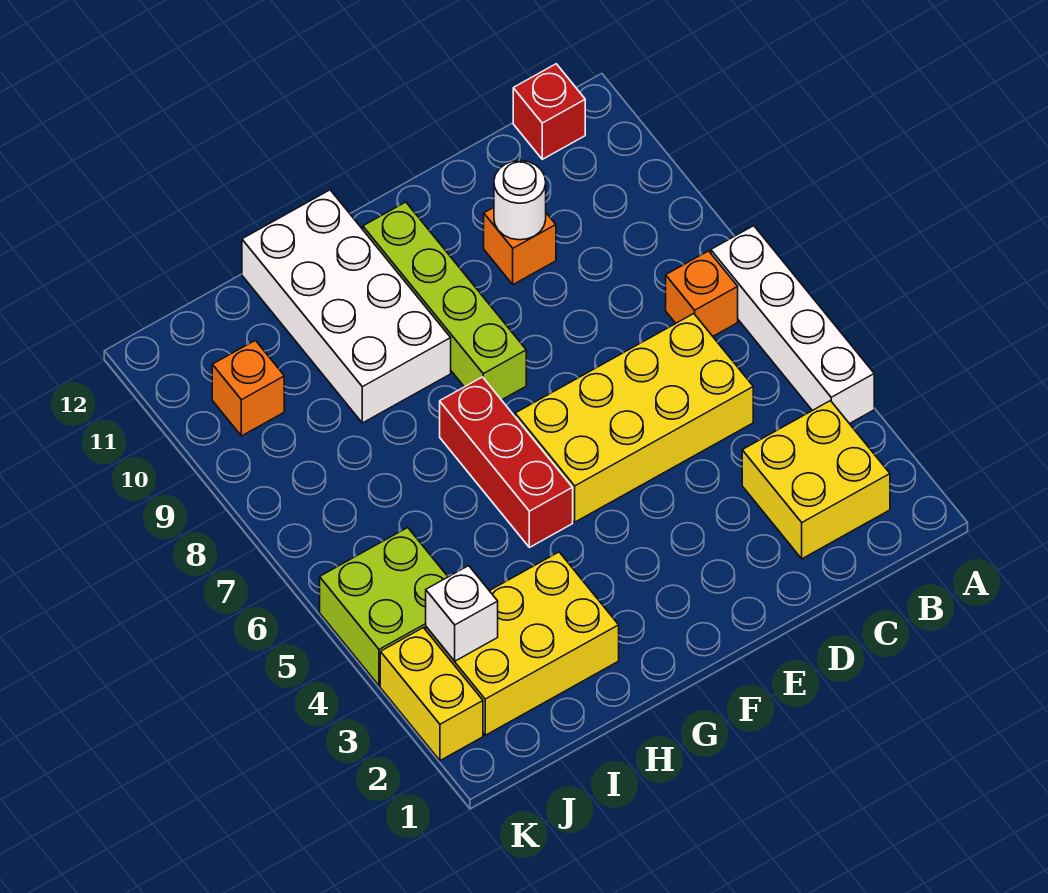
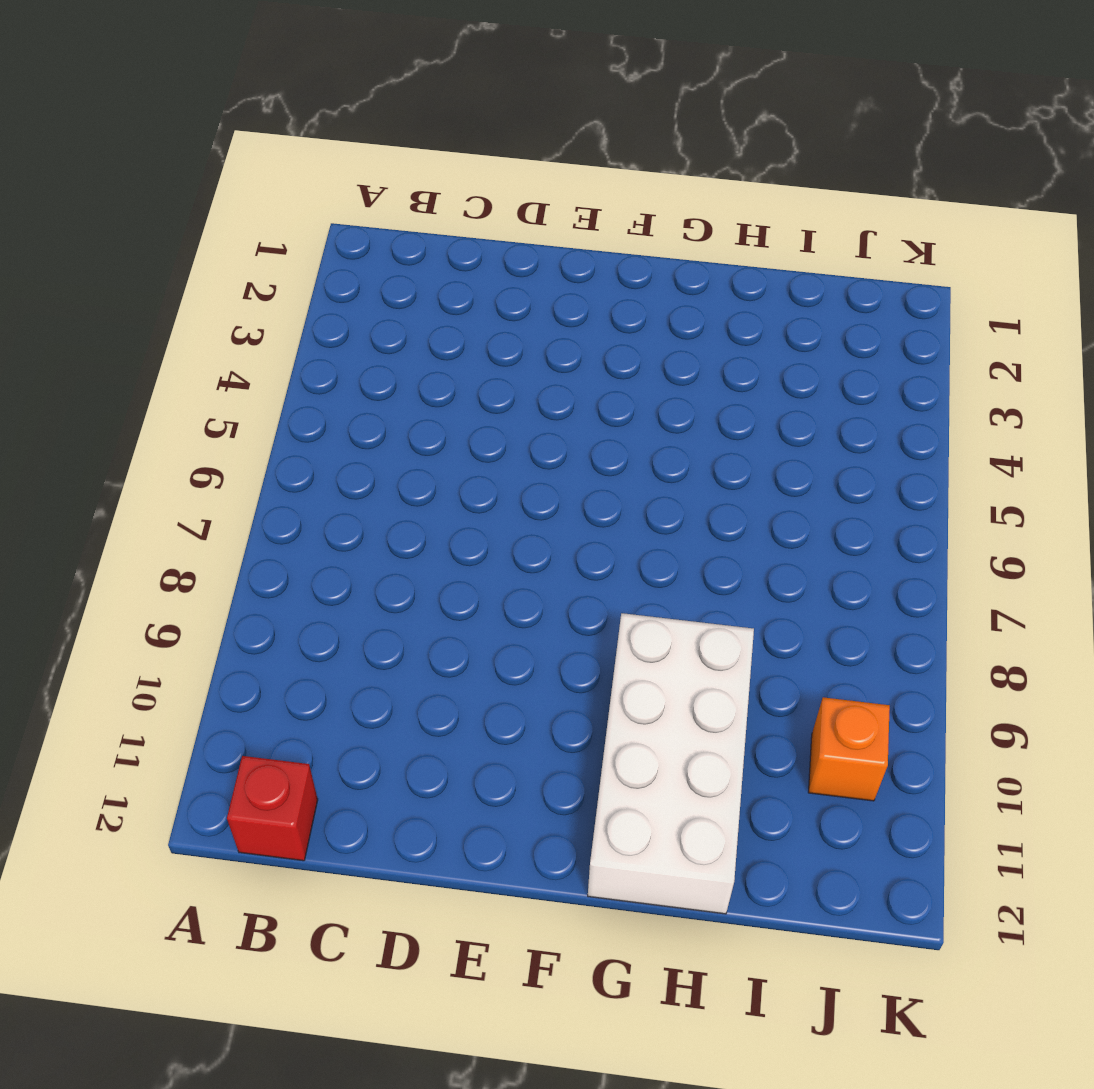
none -> white 1x4 brick [711,226,874,424]
none -> yellow 2x2 brick [742,401,890,559]
none -> orange 1x1 brick [666,251,738,336]

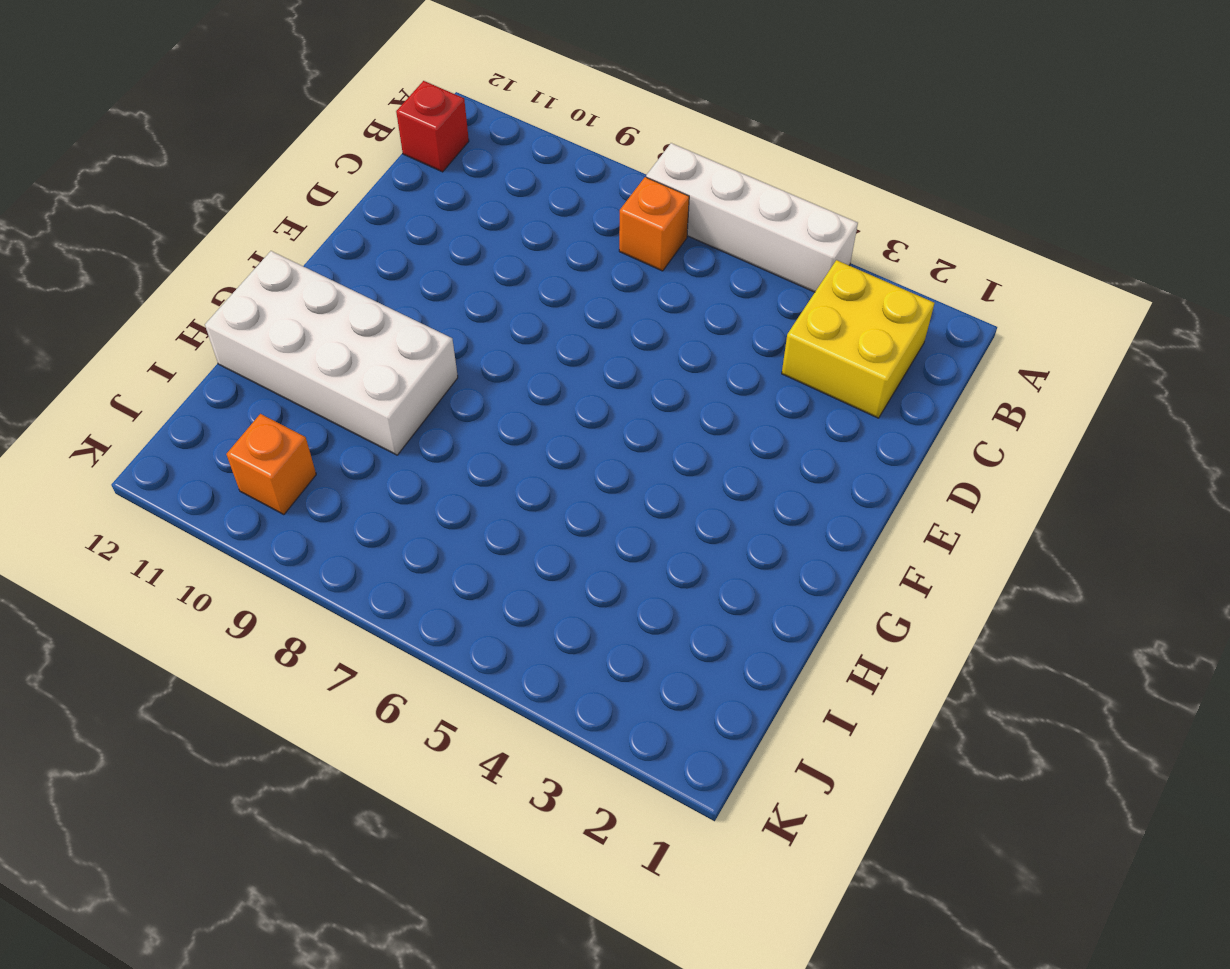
none -> yellow 2x4 brick [515,314,753,522]
none -> orange 1x1 brick [484,208,556,285]
none -> lime 1x4 brick [363,202,526,400]

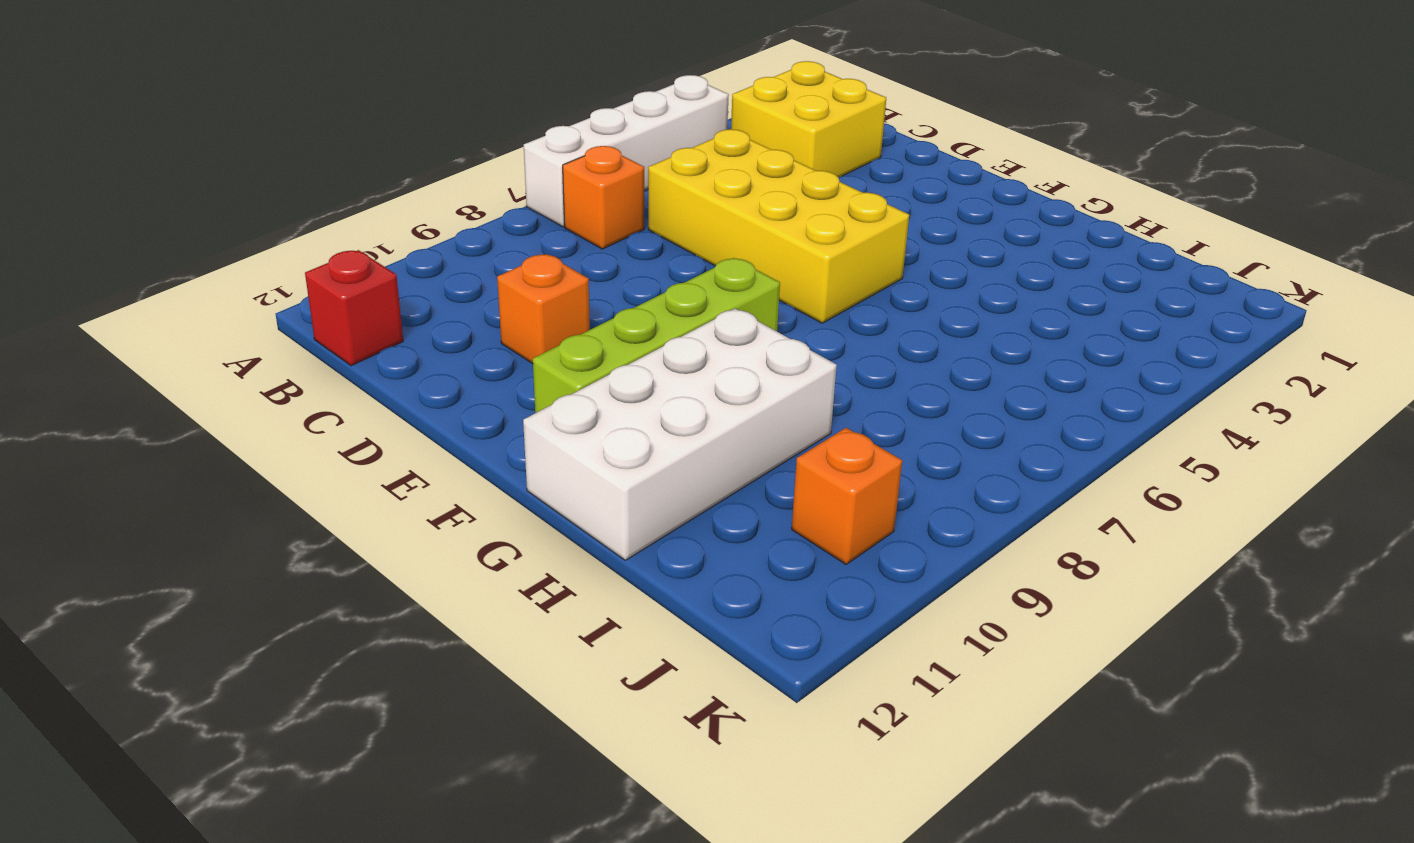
none -> red 1x3 brick [440,377,573,547]
none -> yellow 2x3 brick [426,552,619,735]
none -> lime 2x2 brick [320,528,448,686]

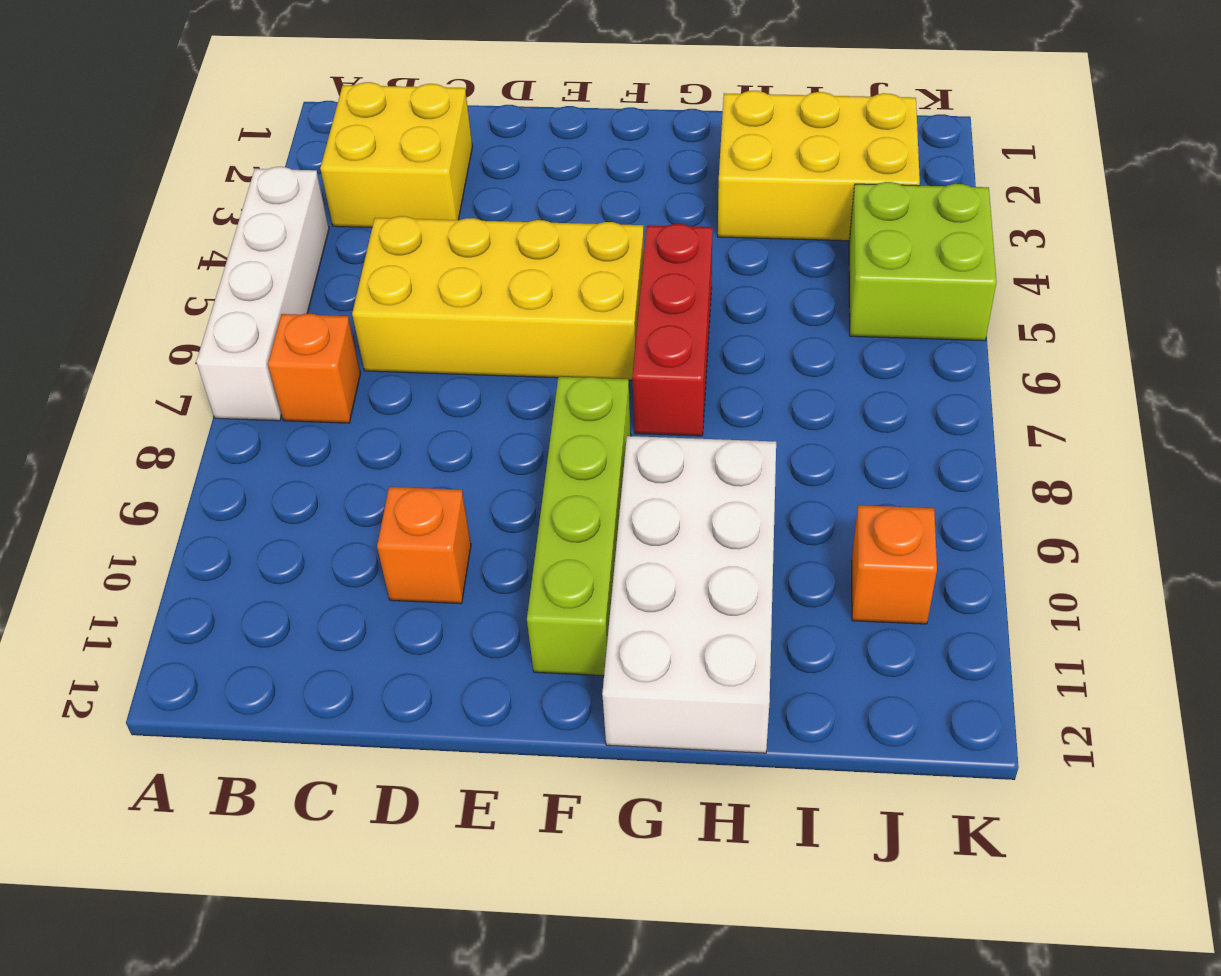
none -> red 1x1 brick [513,64,585,159]
none -> yellow 1x2 brick [380,628,483,761]
none -> white 1x1 round brick [494,161,546,240]

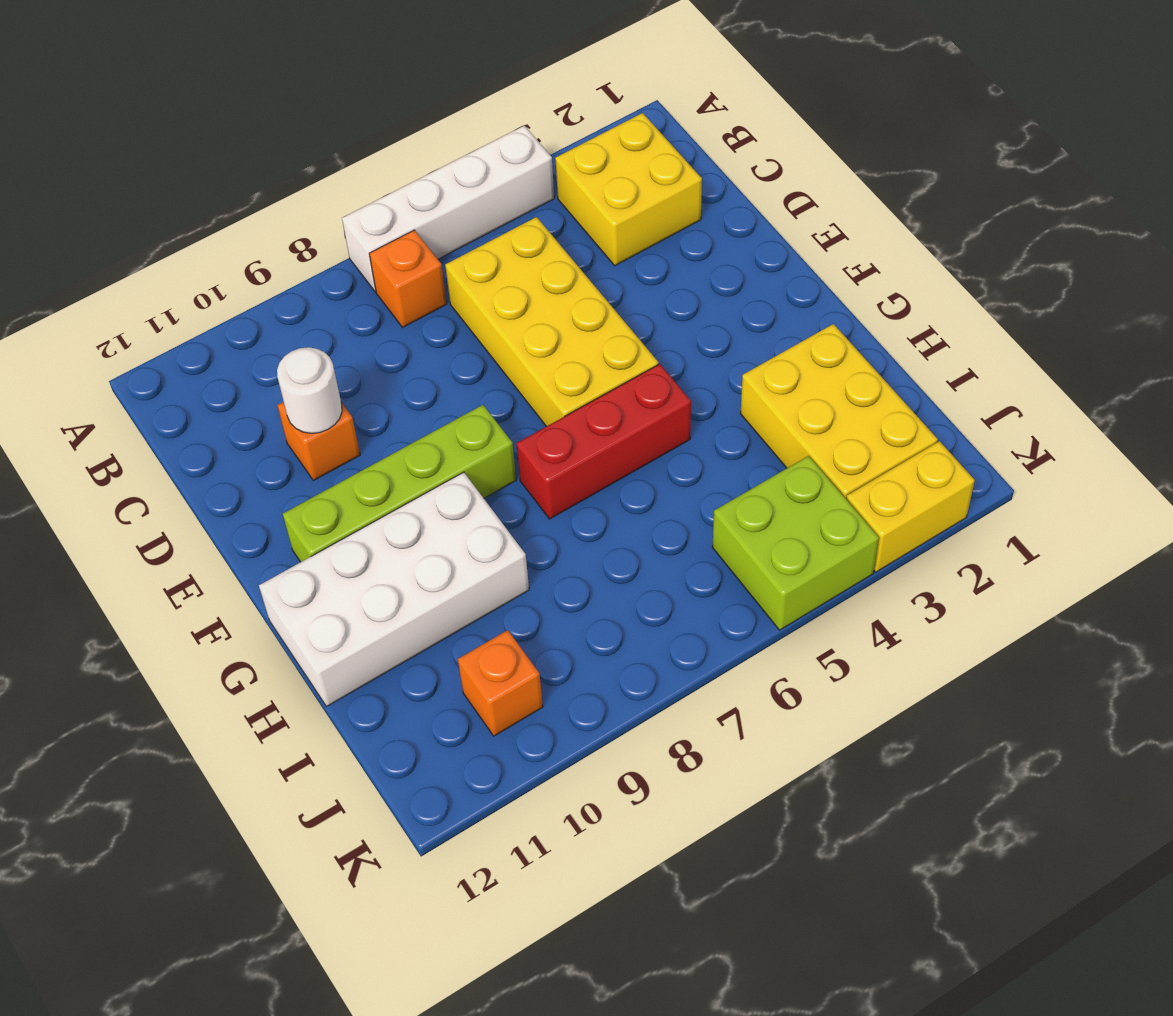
none -> red 1x1 brick [513,64,585,159]
none -> white 1x1 brick [426,566,498,661]

